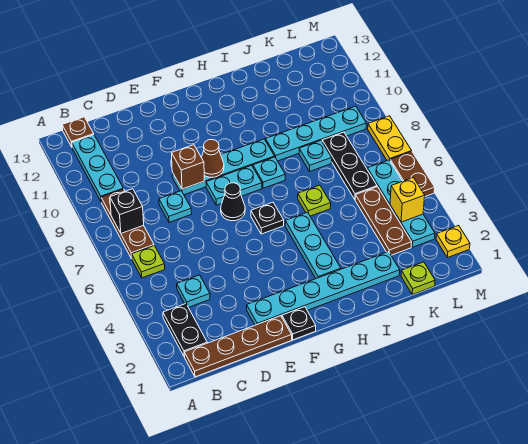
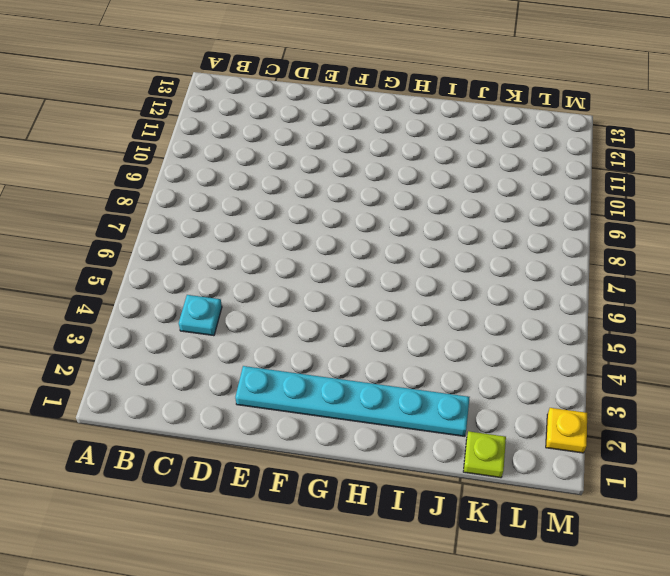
none -> brown 1x4 plate [184,316,292,377]
none -> black 1x2 plate [163,304,207,357]
none -> lime 1x1 plate [132,246,165,278]
none -> brown 1x3 plate [101,189,154,259]

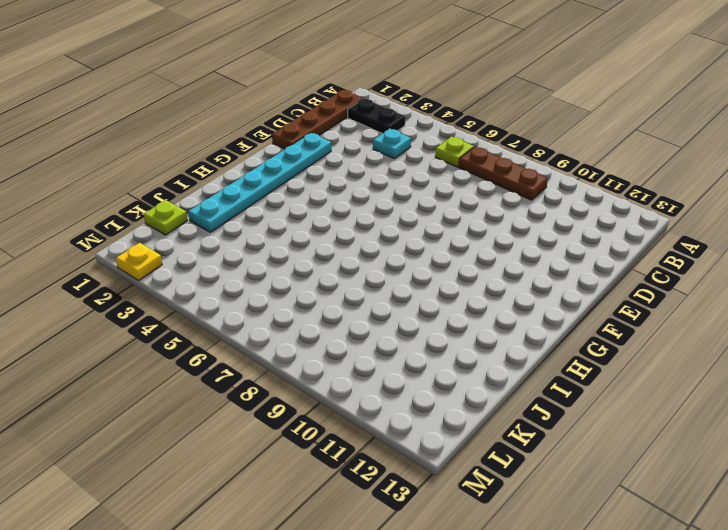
none -> cyan 1x3 plate [72,135,123,202]
none -> brown 1x1 plate [62,117,94,147]
none -> cyan 1x1 plate [159,191,192,222]
none -> cyan 1x4 plate [172,139,275,195]

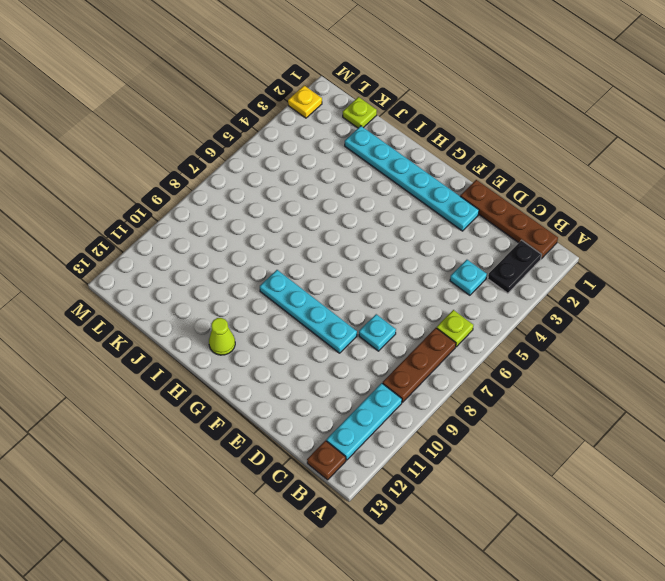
lime 1x1 cone [209,318,235,355] -> none
none -> black 1x1 plate [282,307,316,340]
none -> black 1x1 cone [221,183,245,221]
none -> cyan 1x2 plate [206,165,262,205]
none -> black 1x1 plate [251,202,284,234]

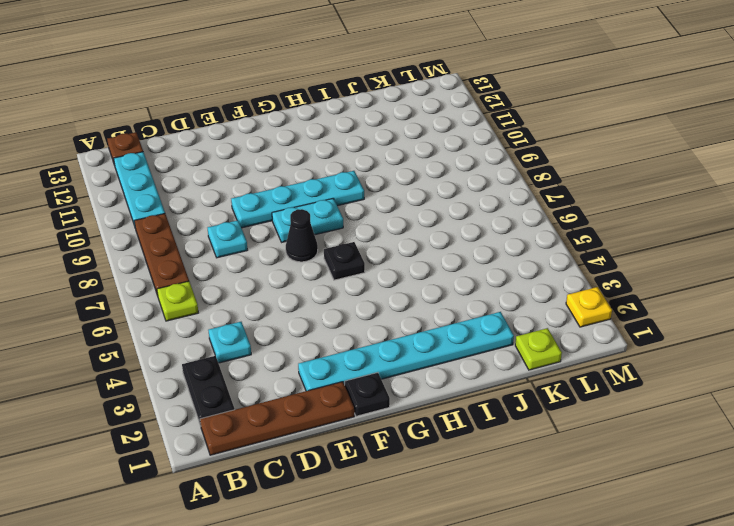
none -> cyan 1x3 plate [285,212,341,278]
none -> cyan 1x1 plate [253,157,285,188]
none -> lime 1x1 plate [298,185,331,216]
none -> cyan 1x4 plate [265,106,366,161]

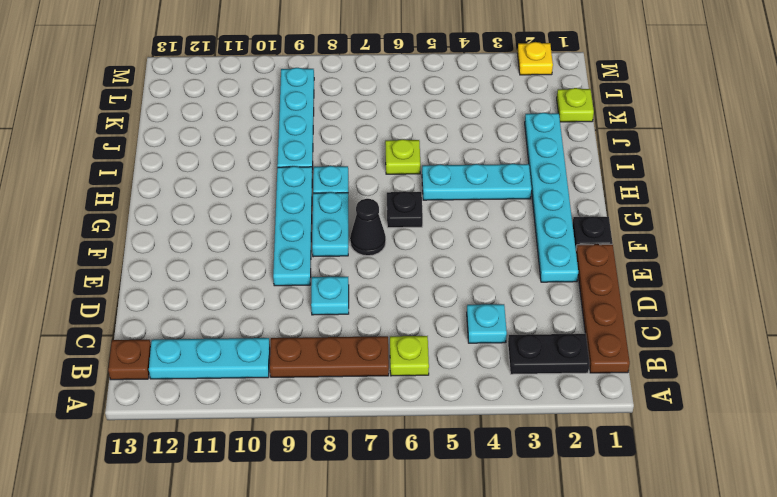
none -> cyan 1x1 plate [299,141,332,171]
none -> brown 1x3 plate [355,187,412,255]
none -> black 1x3 plate [322,132,377,199]
none -> cyan 1x4 plate [367,160,435,247]

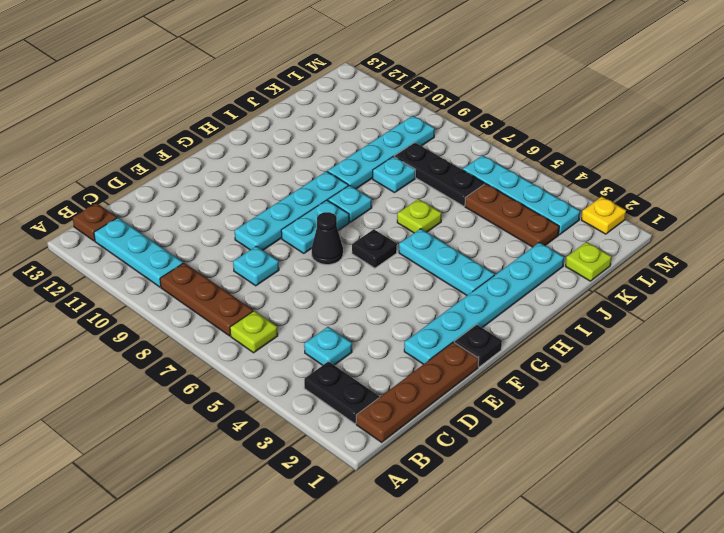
none -> brown 1x2 plate [390,152,435,197]
none -> yellow 1x2 plate [368,116,412,160]
none -> black 1x1 brick [110,189,144,233]
none -> brown 1x1 brick [172,145,204,189]

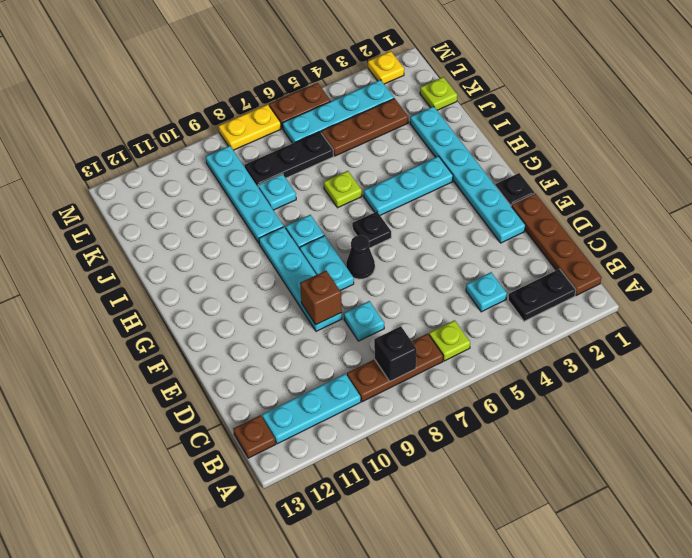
none -> brown 1x1 cone [201,139,224,177]
none -> yellow 1x1 brick [390,178,425,222]

